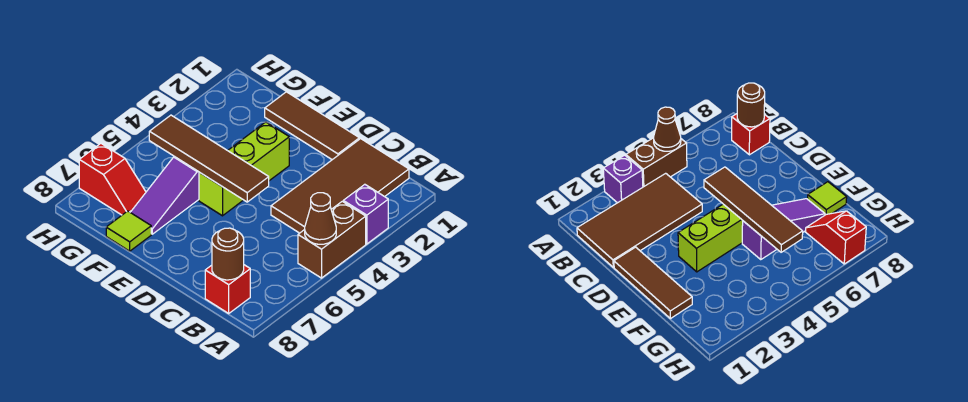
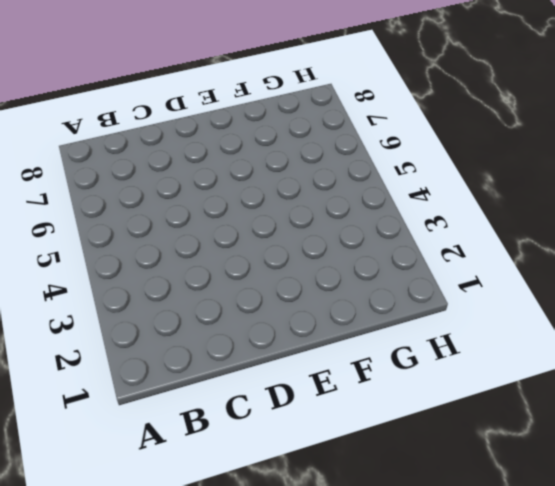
none -> purple 1x1 brick [343,184,388,244]
none -> brown 1x2 brick [298,201,366,278]
none -> brown 2x4 tile [271,139,409,233]

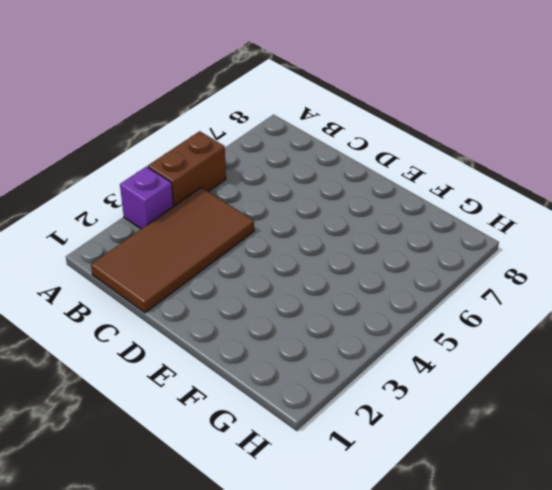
none -> red 1x1 brick [205,265,250,313]
none -> brown 1x3 tile [265,92,359,160]
none -> lime 1x3 brick [199,122,289,216]

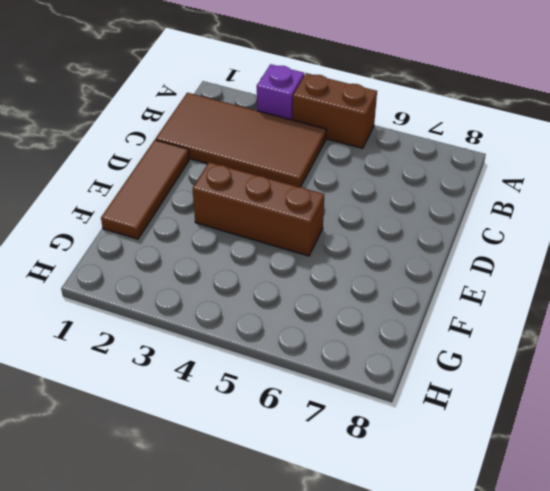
brown 1x3 brick [192,162,324,256] -> lime 1x3 brick [199,122,289,216]
none -> red 1x1 brick [205,265,250,313]
none -> purple 1x3 slope [130,156,199,234]
none -> lime 1x1 tile [106,211,151,251]

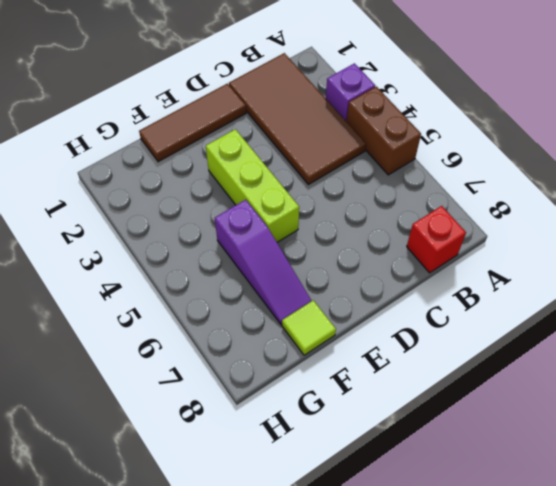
none -> red 1x2 slope [79,144,146,215]
none -> brown 1x1 cone [305,193,336,244]
none -> brown 1x1 round brick [212,228,244,280]

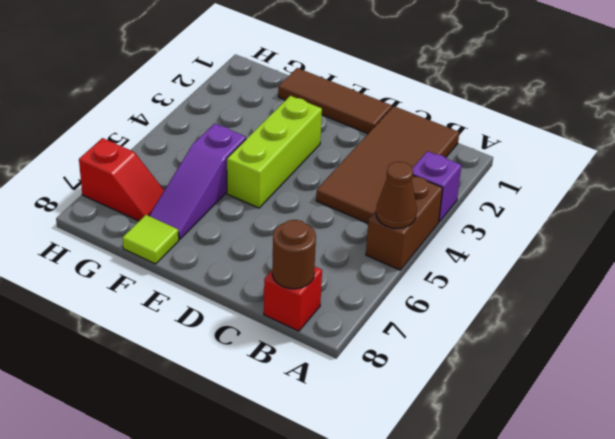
none -> brown 1x4 tile [149,115,269,202]

